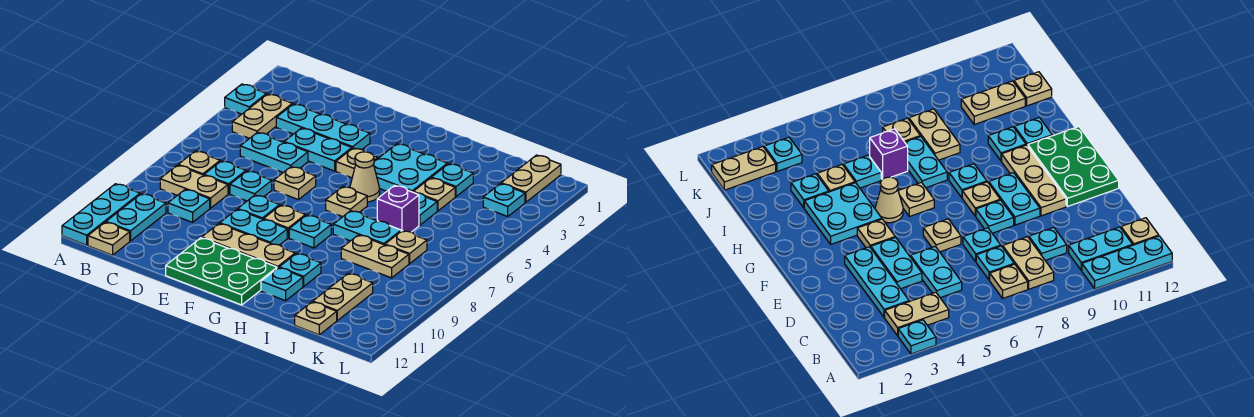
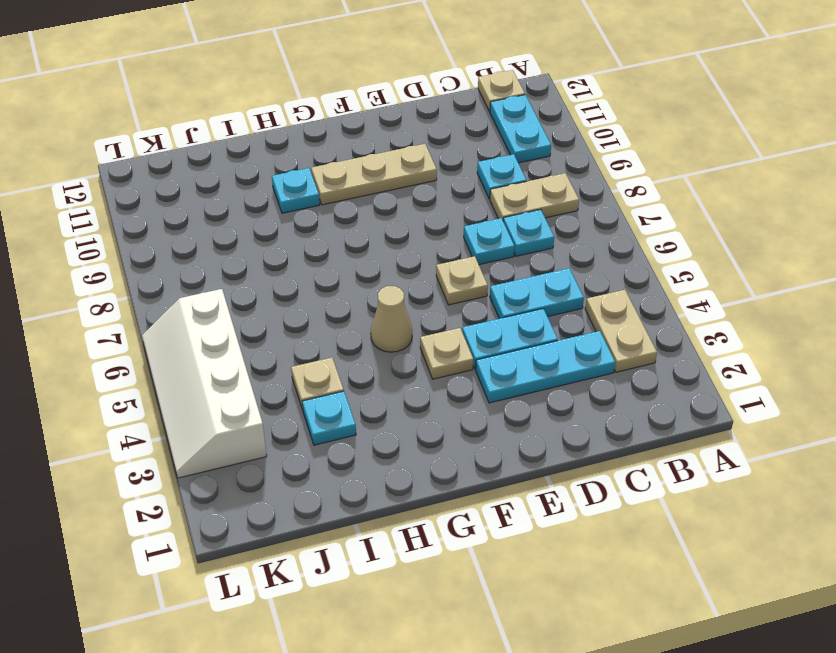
white 2x4 slope [142,289,267,478] -> cyan 1x1 plate [483,184,525,216]
none -> cyan 1x1 plate [225,84,266,114]
none -> cyan 1x3 plate [62,184,140,245]
none -> tan 1x1 plate [178,151,220,175]
none -> cyan 1x1 plate [238,195,280,219]

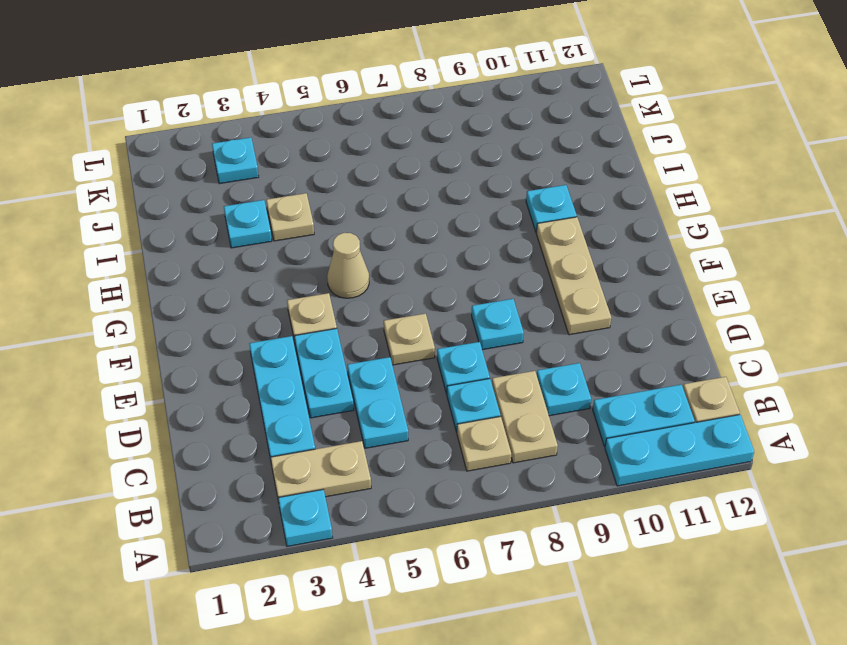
none -> cyan 1x2 plate [220,209,287,245]
none -> green 2x3 plate [166,238,277,305]
none -> tan 1x1 plate [264,205,305,238]
none -> cyan 2x2 plate [374,144,447,192]

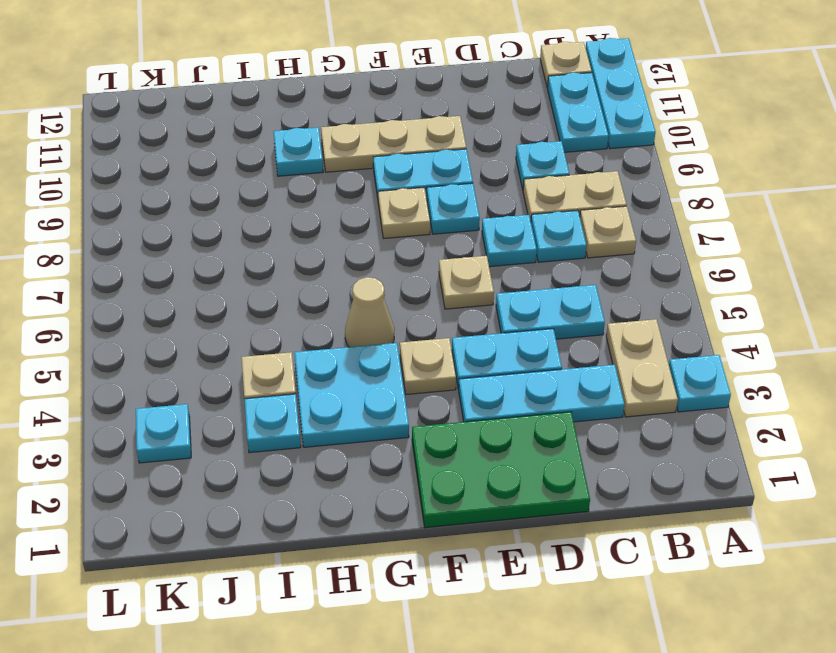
green 2x3 plate [412,412,590,528] -> green 2x3 plate moved to [166,238,277,305]
none -> tan 1x1 plate [326,187,367,217]
none -> cyan 1x1 plate [289,215,331,248]
none -> cyan 1x2 plate [333,211,401,245]
none -> cyan 1x1 plate [261,268,303,301]

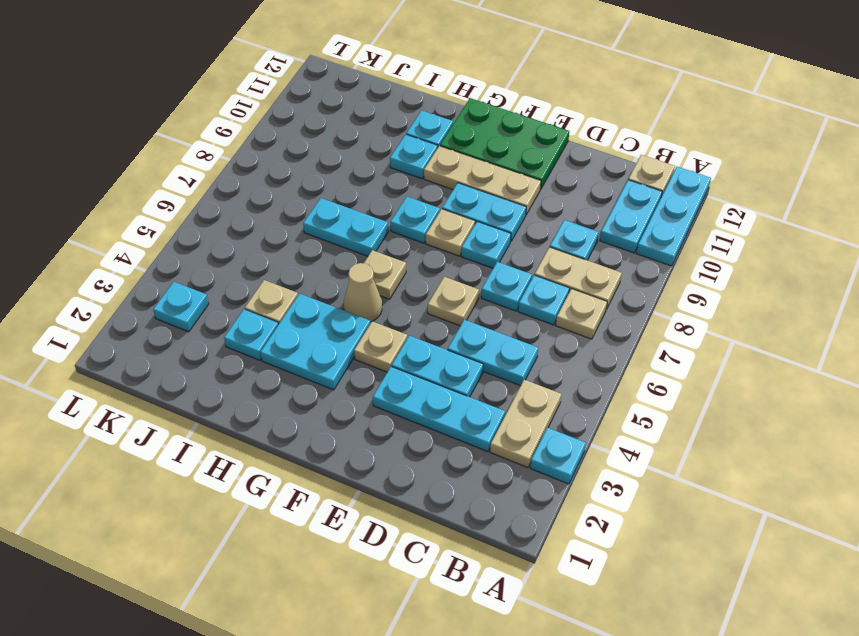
none -> cyan 1x1 plate [416,193,437,225]
none -> purple 1x1 brick [377,185,419,232]
none -> tan 1x2 plate [341,235,409,278]
none -> tan 1x1 plate [385,231,427,264]

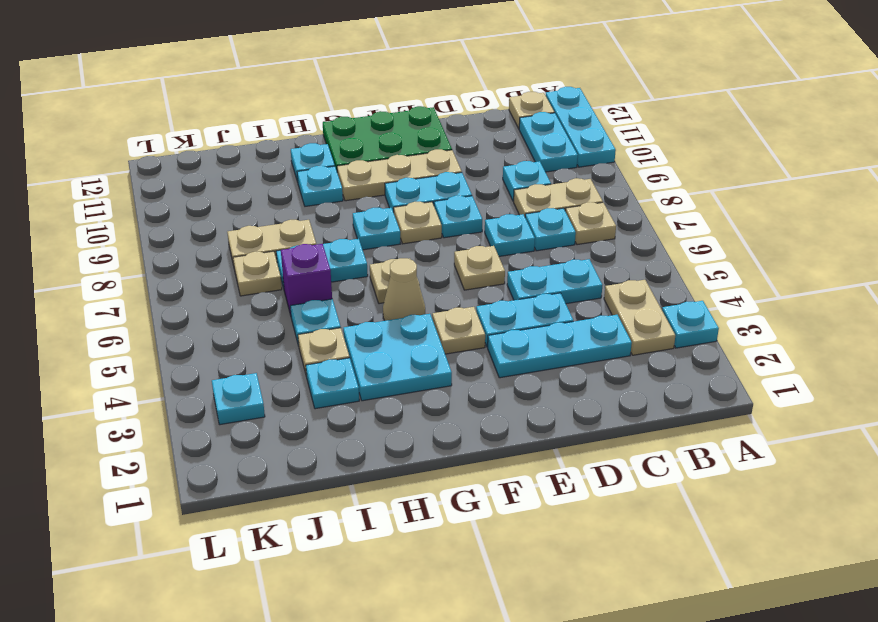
none -> tan 1x2 plate [313,273,373,320]
none -> tan 1x1 plate [295,302,337,335]
none -> tan 1x2 plate [501,155,561,202]

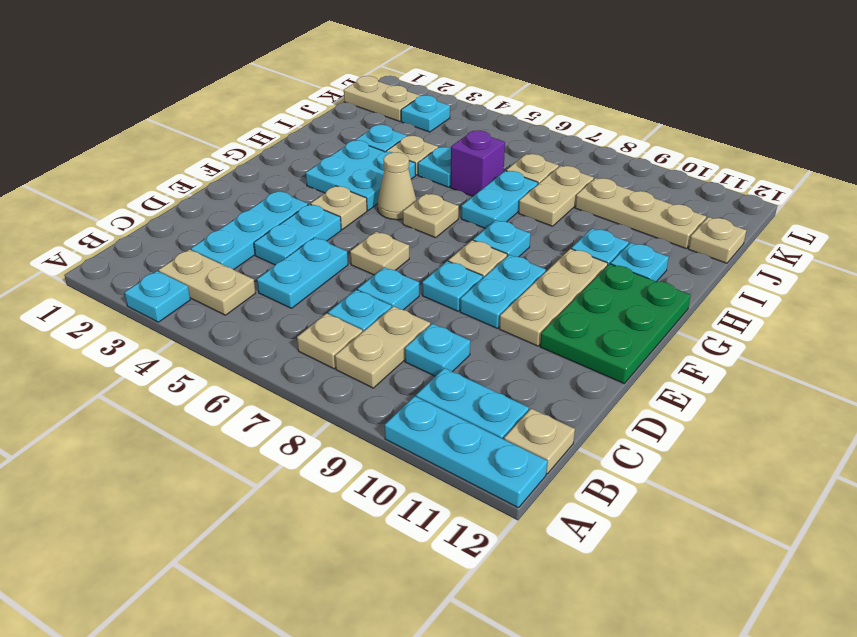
tan 1x3 plate [575,178,706,249] -> tan 1x2 plate [313,273,373,320]

